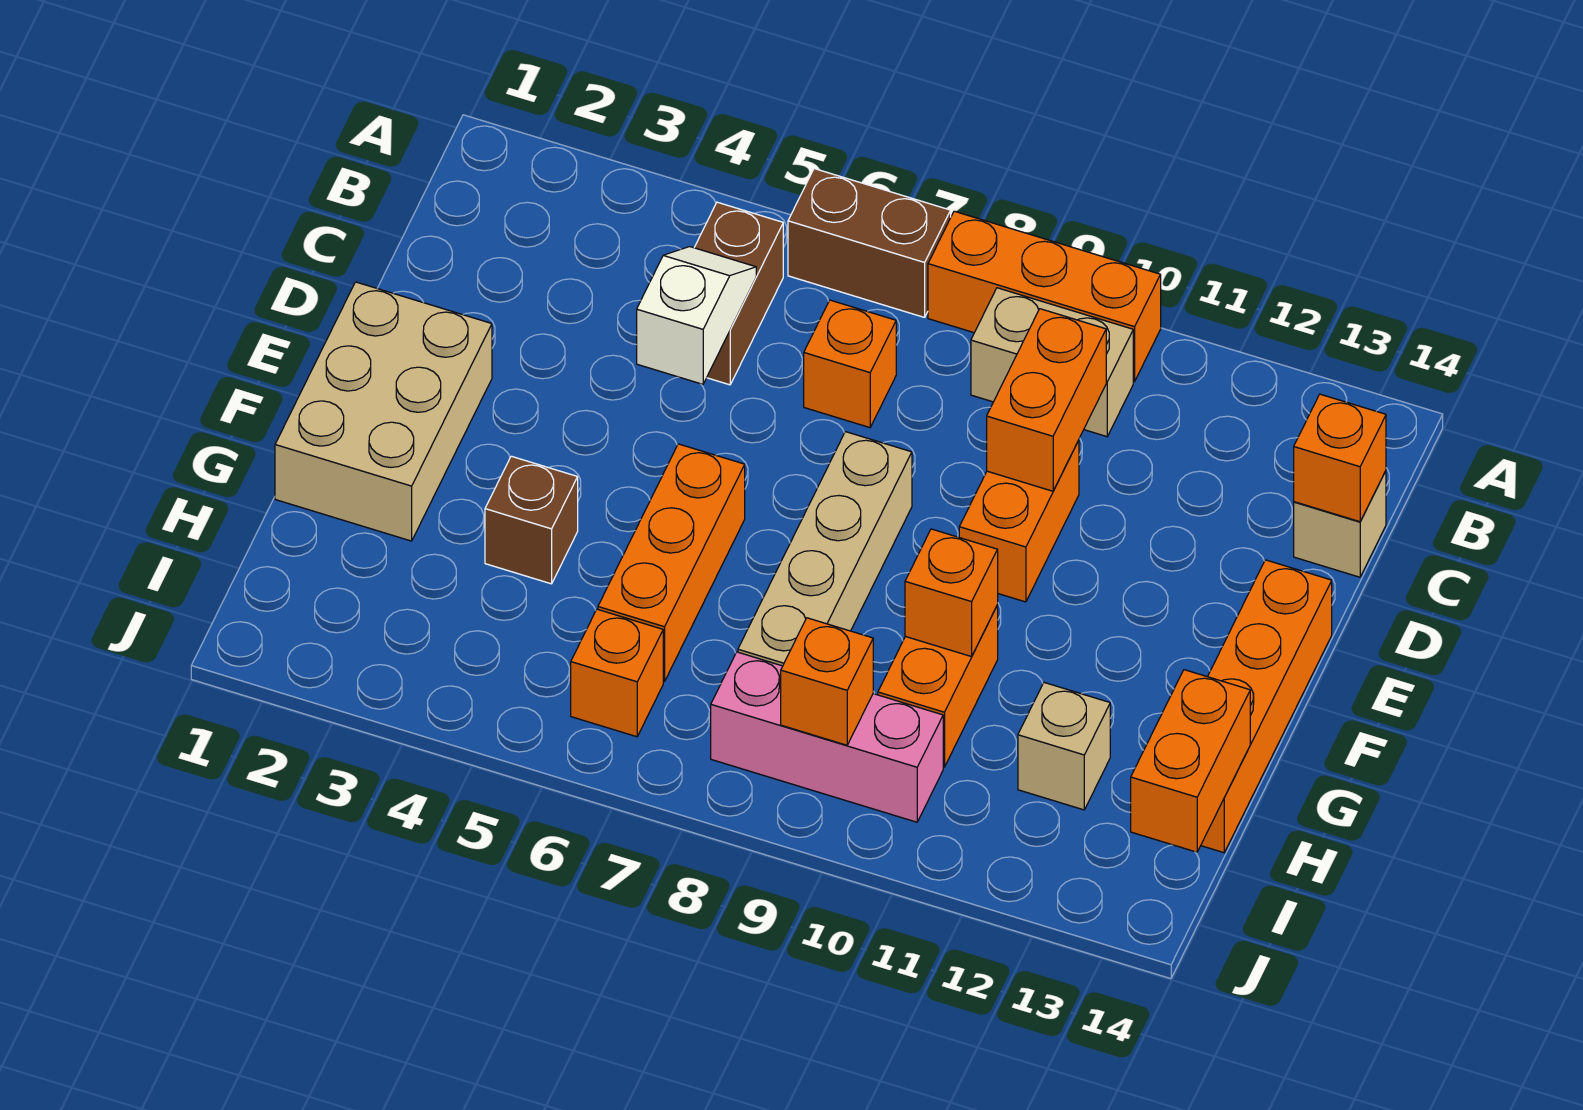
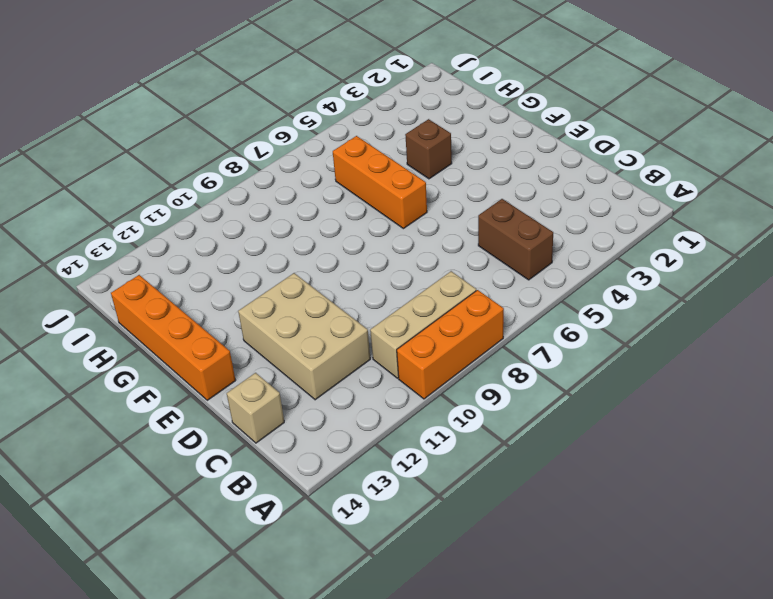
tan 1x3 brick [370,271,476,378] -> tan 1x2 brick [971,288,1133,437]
tan 2x3 brick [238,273,370,400] -> tan 2x3 brick moved to [275,282,492,541]
none -> brown 1x2 brick [788,169,951,317]
none -> orange 1x1 brick [804,300,896,428]
none -> orange 1x2 brick [959,440,1079,602]

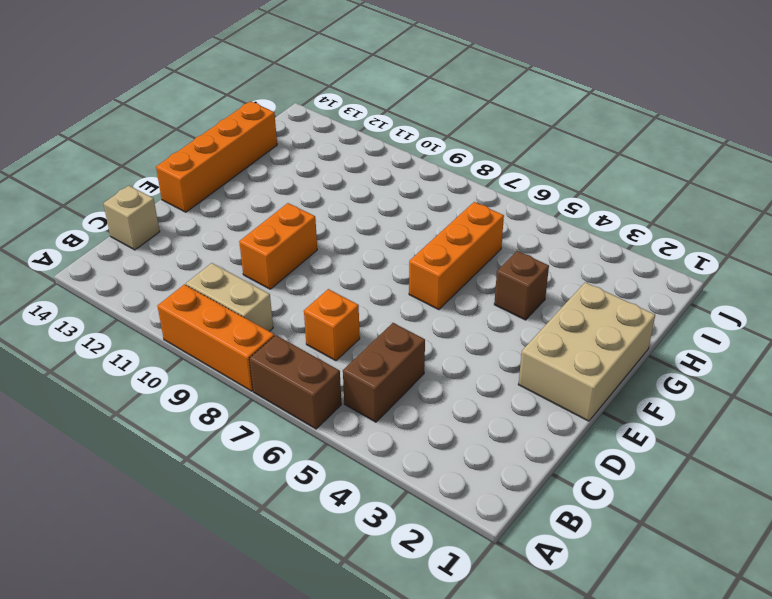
none -> tan 1x4 brick [738,432,912,666]
none -> orange 1x2 brick [878,605,998,767]
none -> tan 1x1 brick [1018,683,1110,810]

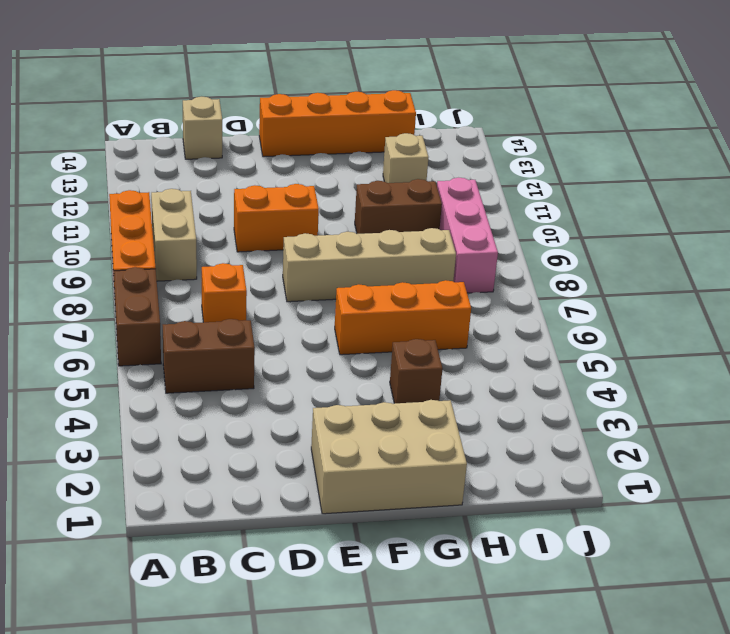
brown 1x2 brick [355,179,442,234] -> orange 1x2 brick [878,605,998,767]
none -> orange 1x1 brick [571,609,663,737]
none -> white 1x2 slope [637,247,756,384]
none -> orange 1x2 brick [987,309,1106,491]

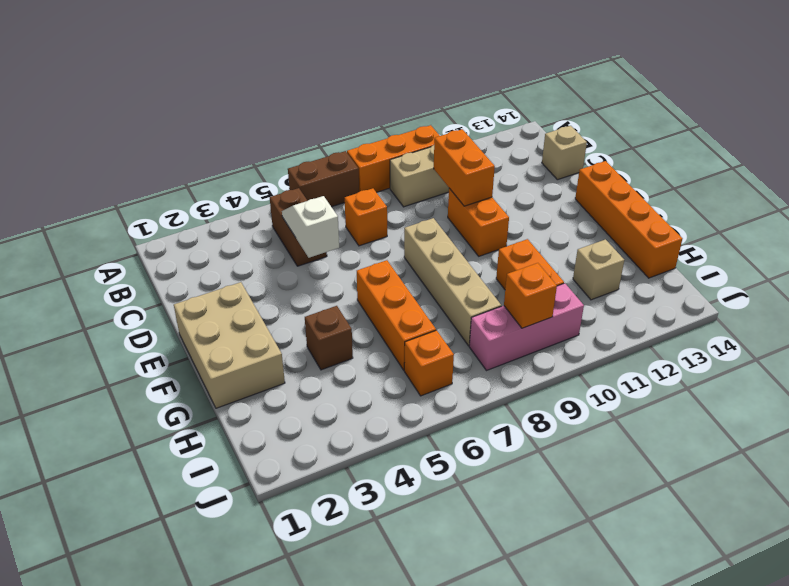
none -> orange 1x1 brick [1294,394,1386,522]
none -> orange 1x1 brick [905,529,998,657]
none -> orange 1x2 brick [1131,670,1250,852]

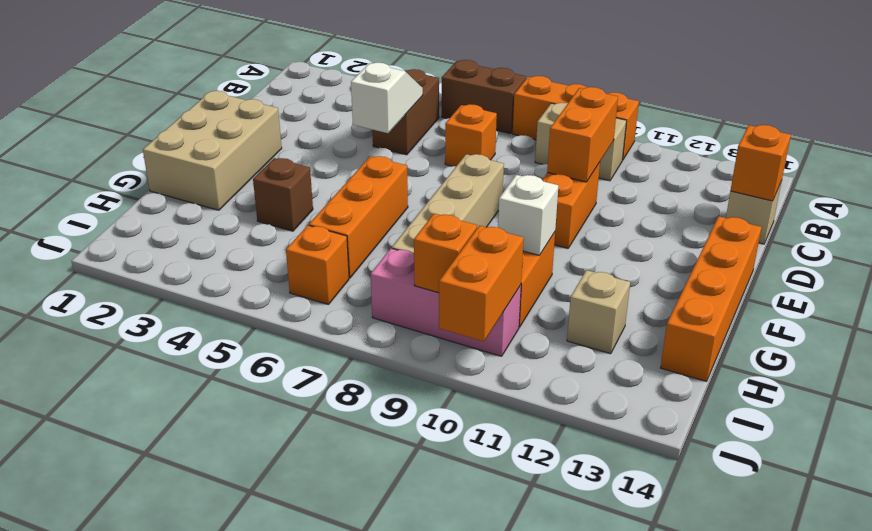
white 1x1 brick [498,175,558,255] -> orange 1x1 brick [905,529,998,657]
orange 1x2 brick [439,226,524,342] -> orange 1x2 brick moved to [1131,670,1250,852]

